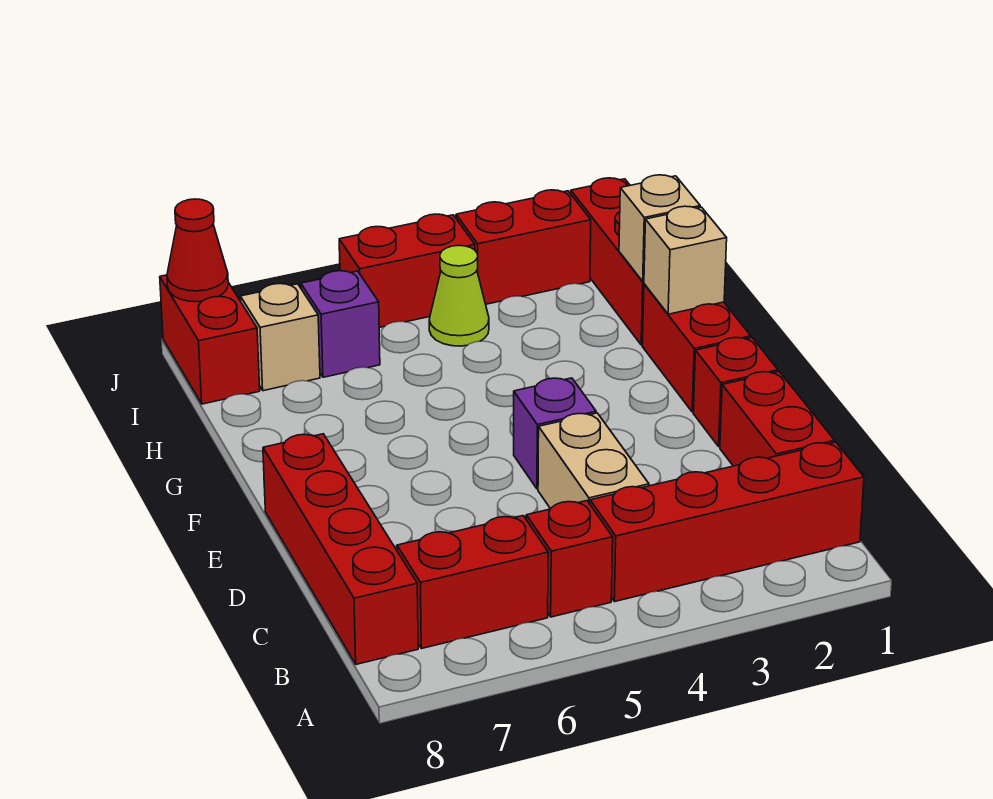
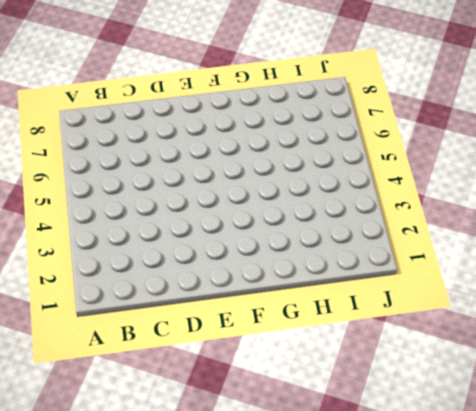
none -> red 1x4 brick [590,442,864,602]
none -> red 1x1 brick [526,501,613,617]
none -> red 1x2 brick [397,516,548,649]

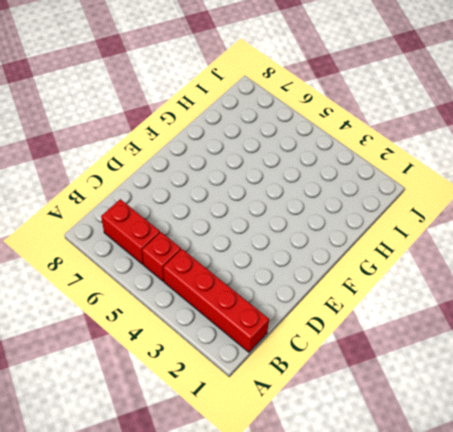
none -> red 1x4 brick [263,434,418,664]
none -> red 1x2 brick [720,372,835,466]
none -> tan 1x2 brick [538,413,649,509]

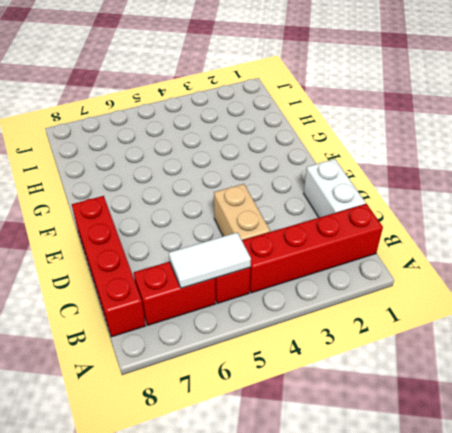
white 1x2 tile [169,232,251,288] -> none
white 1x2 brick [304,159,366,218] -> red 1x2 brick [720,372,835,466]
none -> red 1x1 brick [693,337,778,447]
none -> purple 1x1 brick [514,378,596,489]
none -> red 1x2 brick [642,284,751,412]

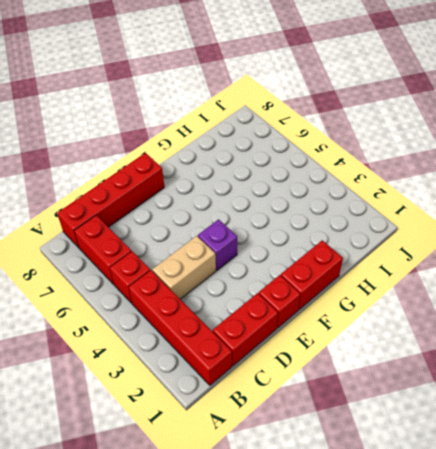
none -> red 1x3 brick [571,178,644,345]
none -> lime 1x1 cone [429,245,489,346]
none -> purple 1x1 brick [301,271,380,377]

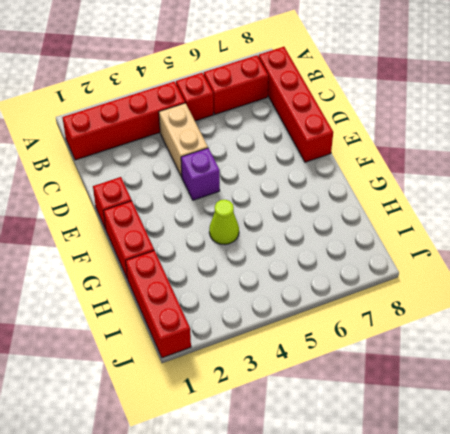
lime 1x1 cone [209,200,239,245] -> lime 1x1 cone moved to [429,245,489,346]
none -> red 1x2 brick [720,372,835,466]
none -> purple 1x1 brick [301,271,380,377]
none -> tan 1x1 brick [240,284,320,391]

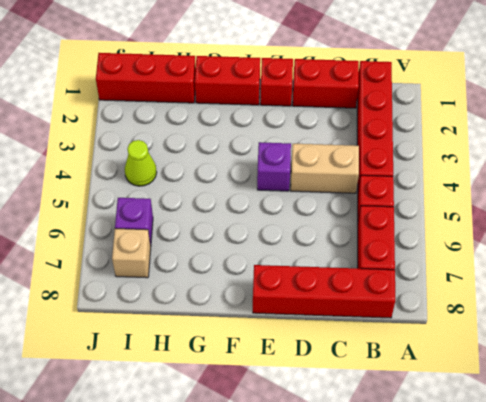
none -> red 1x2 brick [160,275,260,404]
none -> red 1x2 brick [456,190,591,304]
none -> red 1x2 brick [339,214,475,328]

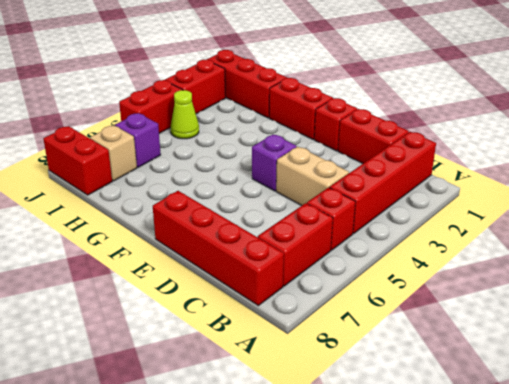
none -> tan 1x1 brick [644,206,727,314]
none -> tan 1x1 brick [619,175,700,282]
none -> red 1x1 cone [167,199,228,302]

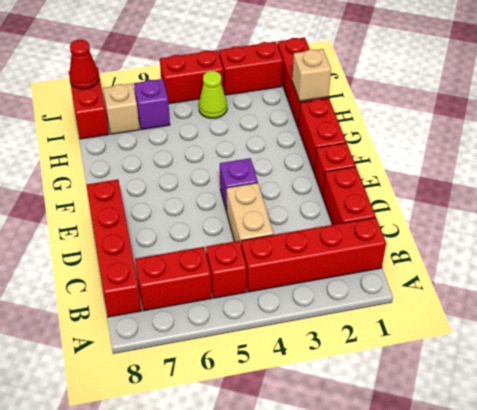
none -> tan 1x1 brick [644,206,727,314]

